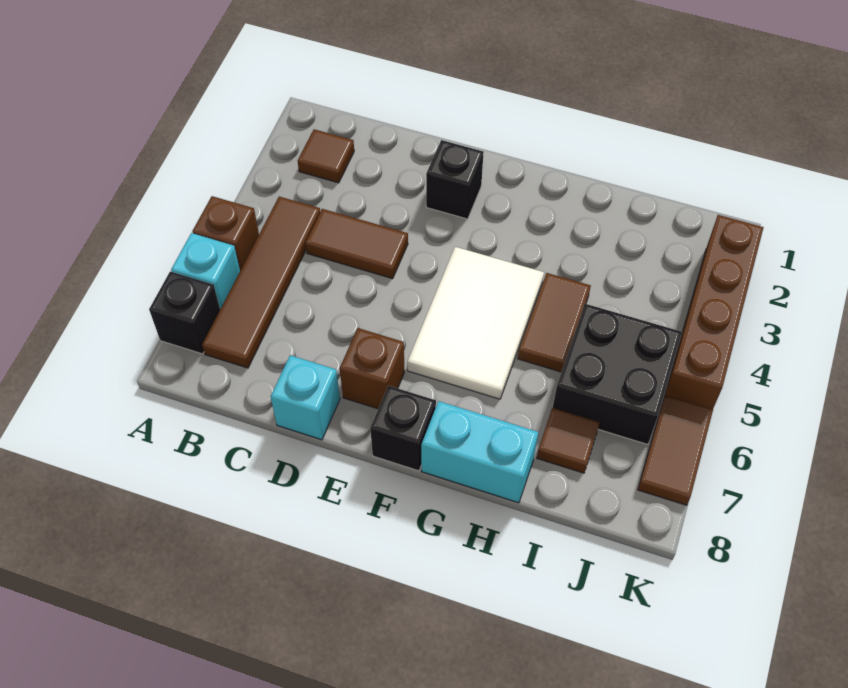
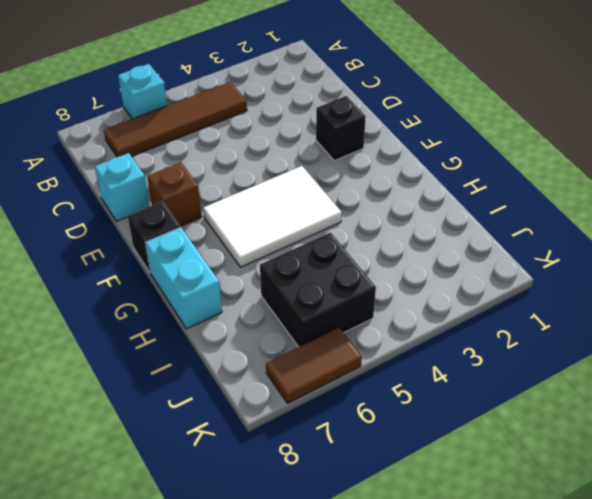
none -> brown 1x1 brick [192,196,259,271]
none -> black 1x1 brick [149,271,220,354]
none -> brown 1x1 tile [298,129,354,183]

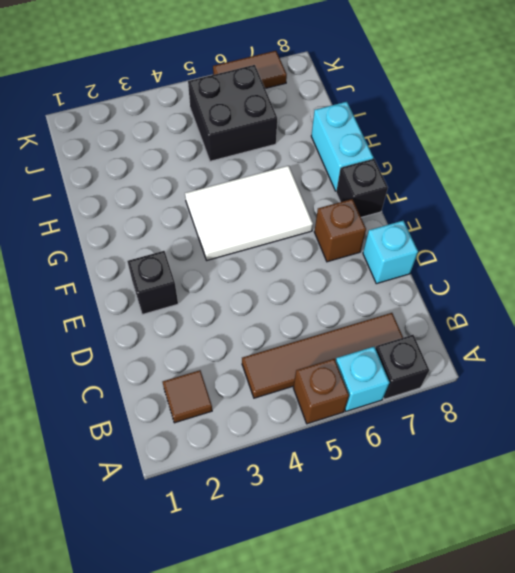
none -> brown 1x2 tile [305,209,408,279]
none -> brown 1x2 tile [518,273,591,372]
none -> brown 1x1 tile [537,408,600,473]

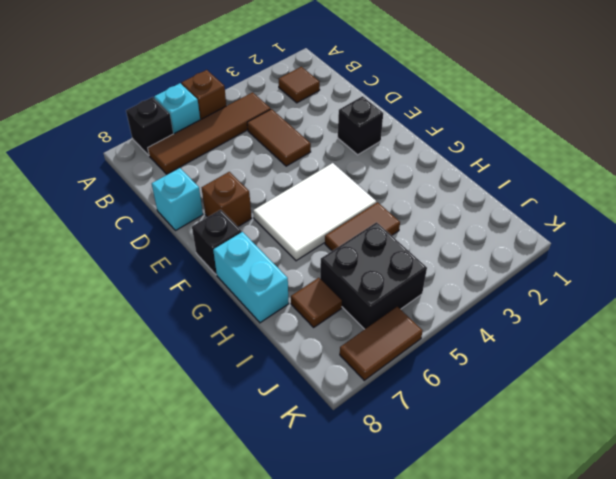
none -> brown 1x4 brick [664,215,764,409]

